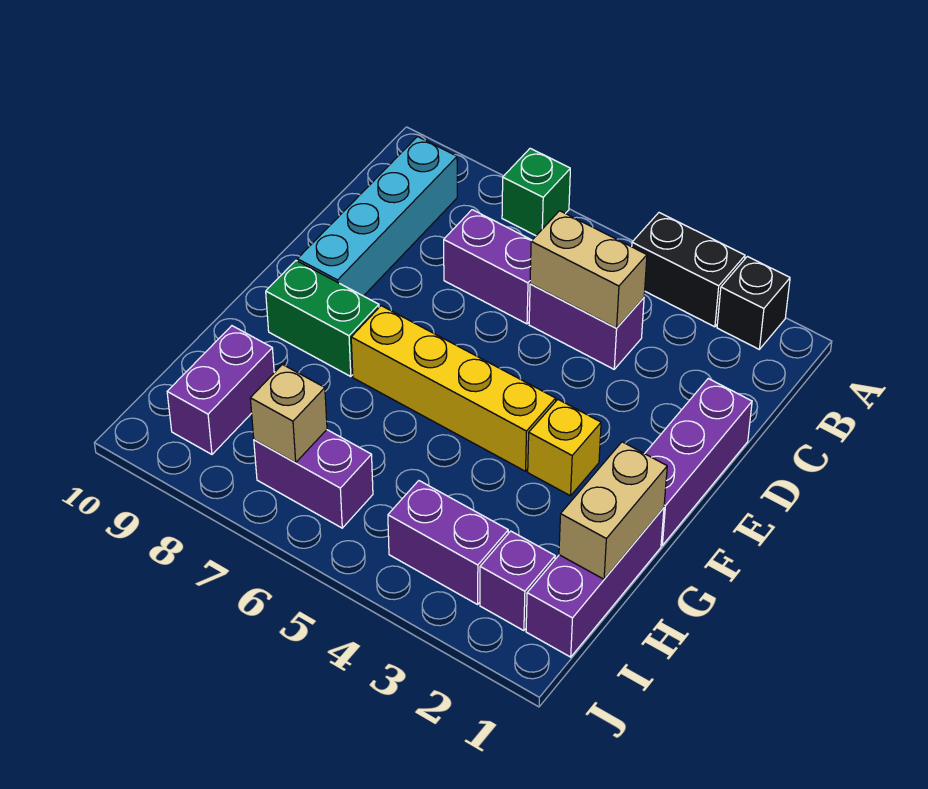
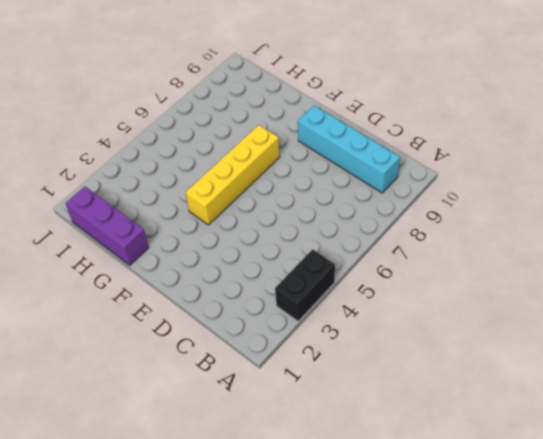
none -> black 1x1 brick [717,257,790,349]
none -> green 1x1 brick [502,148,570,236]
none -> purple 1x2 brick [529,284,644,369]

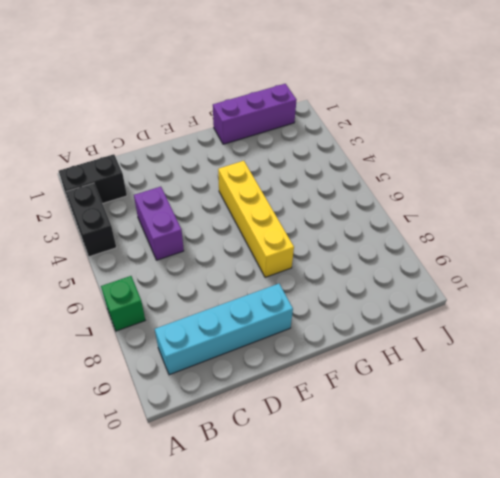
black 1x2 brick [59,154,127,207] -> black 1x1 brick [717,257,790,349]
none -> purple 1x2 brick [444,210,532,324]
none -> purple 1x3 brick [645,379,752,545]
none -> yellow 1x1 brick [528,400,601,496]

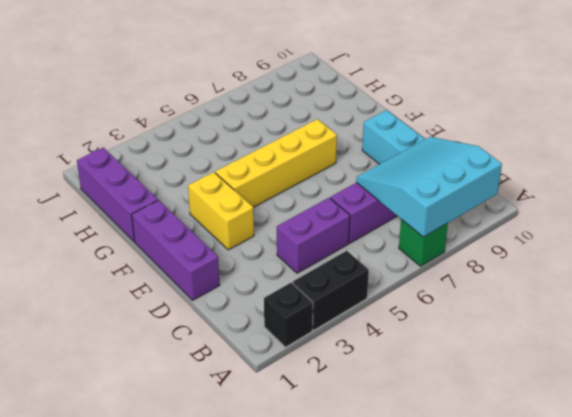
cyan 3x3 slope [356,137,502,237] -> none
yellow 1x2 brick [188,172,254,250] -> yellow 1x1 brick [528,400,601,496]
none -> green 1x2 brick [266,261,379,377]
none -> purple 1x2 brick [167,326,274,454]
none -> purple 1x1 brick [480,531,555,631]

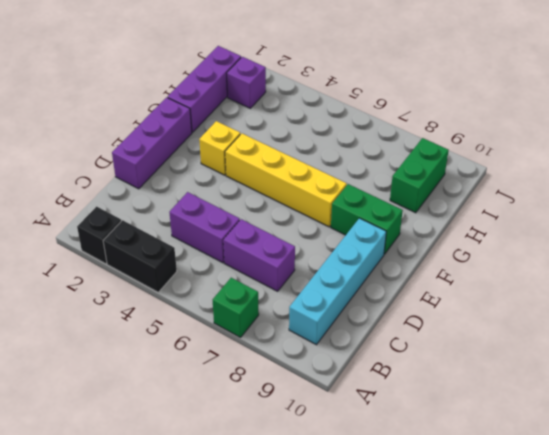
green 1x2 brick [390,138,449,213] -> purple 1x2 brick [167,326,274,454]
none -> purple 1x2 brick [388,481,508,604]
none -> purple 1x2 brick [254,430,373,528]
none -> tan 1x2 brick [530,211,647,328]

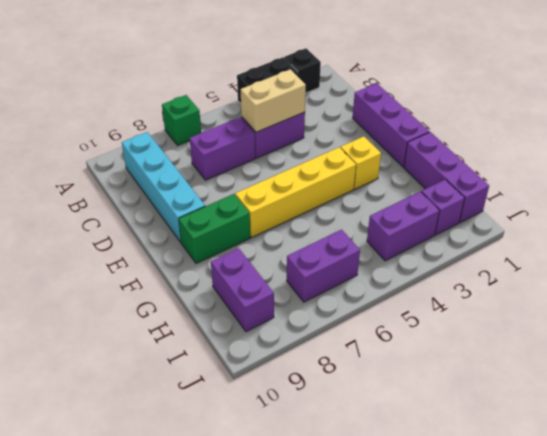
none -> tan 1x2 brick [559,442,667,579]
none -> tan 1x1 brick [250,365,327,463]

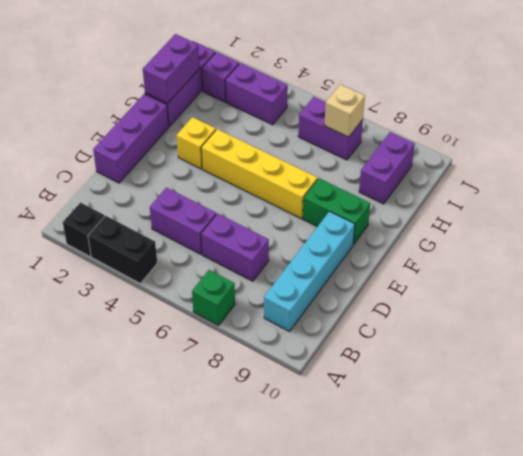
purple 1x2 brick [143,34,199,103] -> tan 1x2 brick [559,442,667,579]
none -> tan 1x2 brick [530,211,647,328]

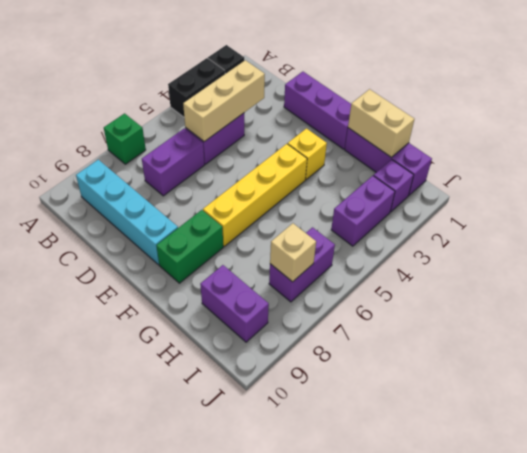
tan 1x3 brick [183,60,265,142] -> tan 1x2 brick [530,211,647,328]

